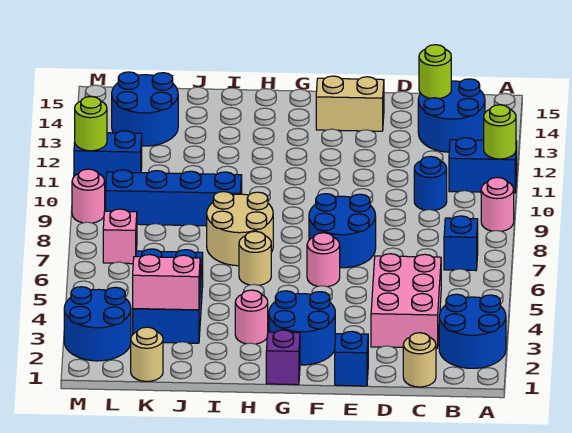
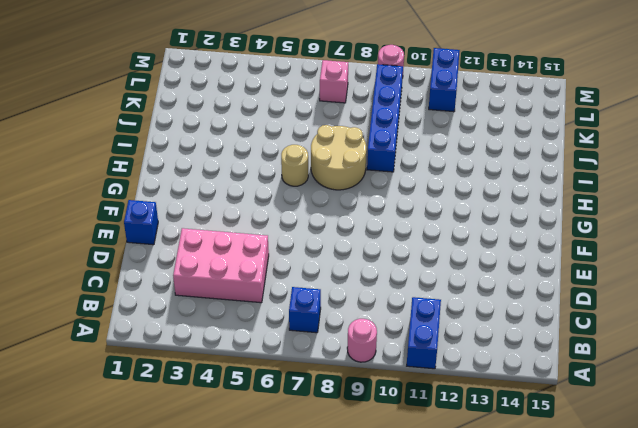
none -> blue 2x2 round brick [439,294,506,368]
none -> blue 2x2 round brick [418,79,485,152]
none -> tan 1x1 round brick [403,333,436,387]

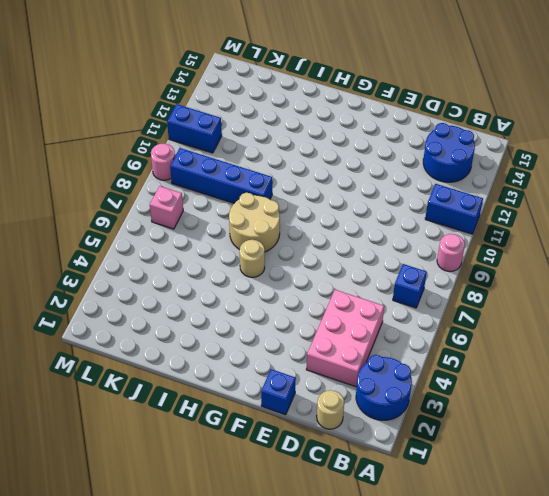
none -> blue 1x1 round brick [414,157,447,210]
none -> blue 2x2 round brick [309,194,376,268]
none -> tan 1x2 brick [316,76,384,131]

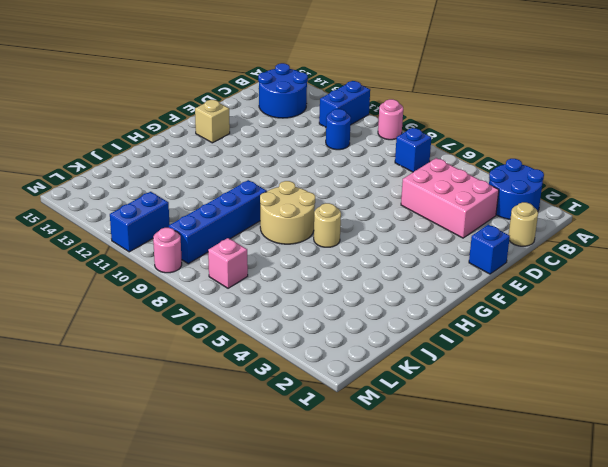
tan 1x1 brick [195,100,230,143] -> tan 1x2 brick [316,76,384,131]
none -> blue 2x2 round brick [309,194,376,268]
none -> blue 2x2 round brick [269,291,335,365]
none -> pink 1x1 round brick [307,233,340,287]

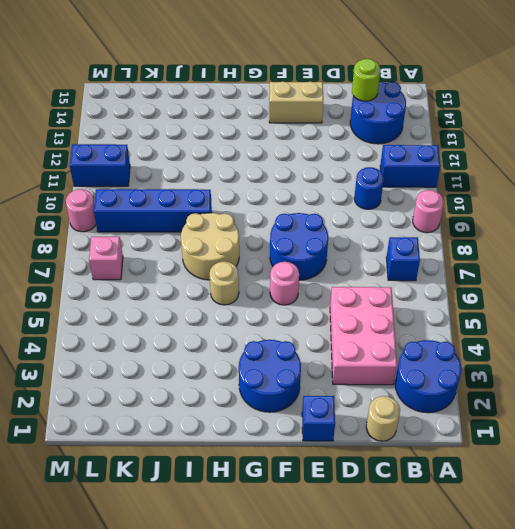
none -> purple 1x1 brick [266,330,300,385]
none -> pink 1x1 round brick [235,290,268,344]
none -> blue 2x3 brick [133,249,203,343]

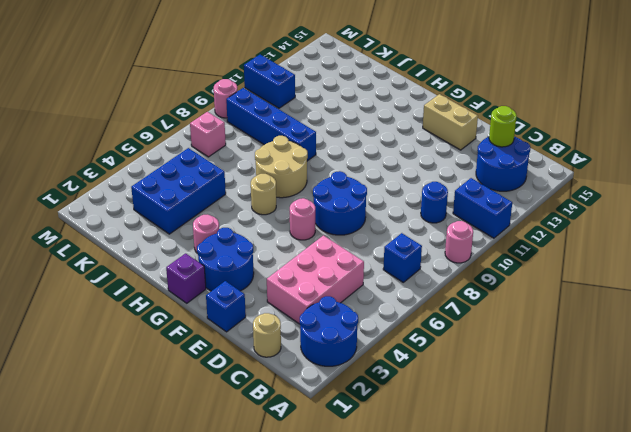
none -> tan 1x1 round brick [131,327,163,381]
none -> blue 2x2 round brick [112,72,178,146]
none -> blue 2x2 round brick [64,287,131,361]

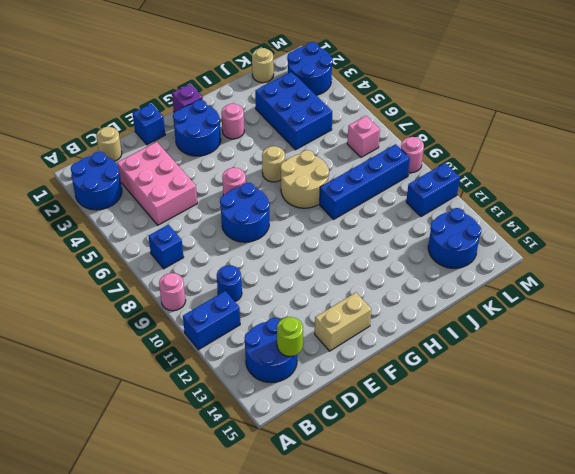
none -> lime 1x1 round brick [484,105,516,159]
none -> pink 1x2 brick [133,255,200,310]
none -> lime 1x1 round brick [75,96,107,151]

